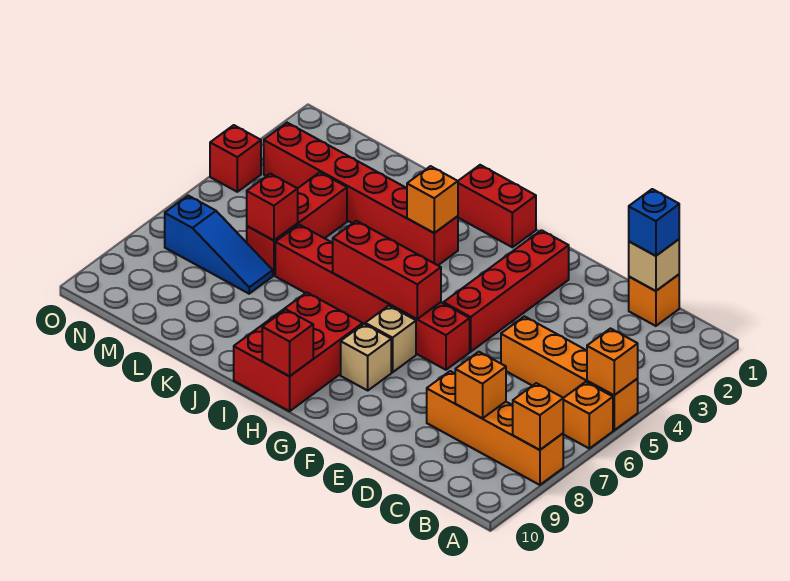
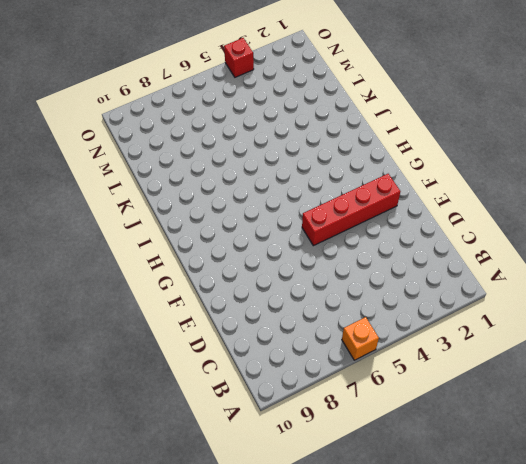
none -> orange 1x4 brick [501,316,638,430]
none -> orange 1x4 brick [427,371,563,485]
none -> orange 1x1 brick [629,275,679,326]

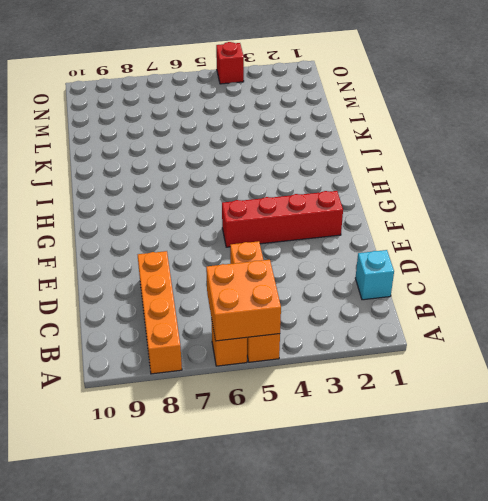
orange 2x2 brick [206,260,281,341] -> orange 1x1 brick [587,329,638,395]
cyan 1x1 brick [355,250,394,300] -> orange 1x1 brick [629,275,679,326]
none -> red 1x6 brick [275,225,470,370]
none -> tan 1x1 brick [365,306,416,372]
none -> tan 1x1 brick [341,324,391,390]

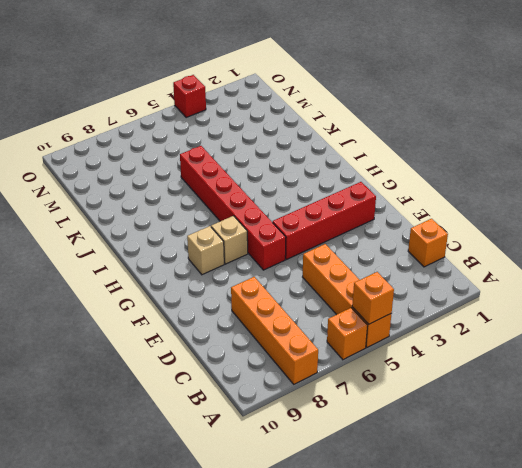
none -> red 1x2 brick [458,165,536,247]
none -> red 2x3 brick [234,292,363,411]
none -> red 1x6 brick [264,123,458,265]

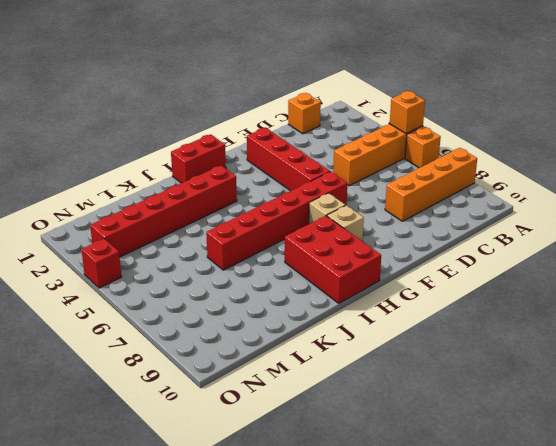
none -> red 1x3 brick [247,172,347,275]
none -> blue 1x3 slope [165,196,273,294]
none -> orange 1x1 brick [513,383,563,450]

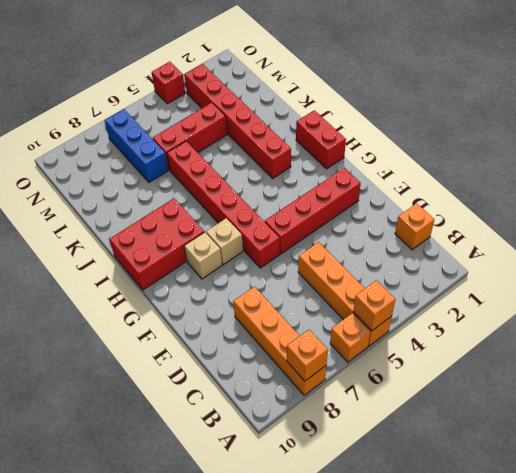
blue 1x3 brick [105,109,168,182] -> blue 1x3 slope [165,196,273,294]
none -> tan 1x1 brick [629,239,679,291]
none -> orange 1x1 brick [455,352,506,418]
none -> red 1x3 brick [333,221,441,319]

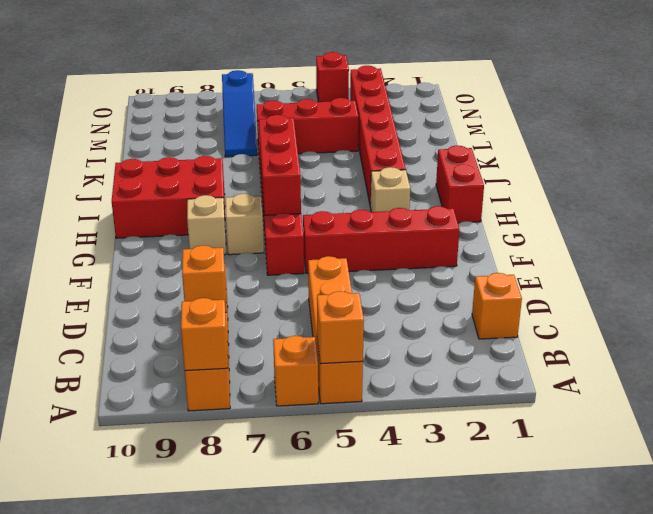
tan 1x1 brick [370,167,410,212] -> tan 1x1 brick moved to [629,239,679,291]
none -> red 1x1 brick [262,310,313,376]
none -> orange 1x1 brick [407,166,458,233]
none -> red 1x1 brick [247,174,298,240]

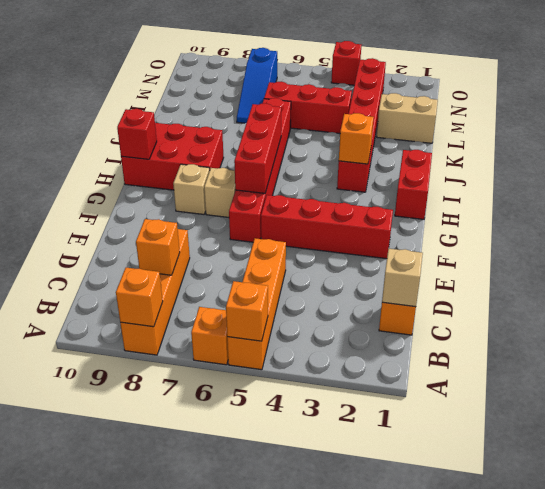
tan 1x2 brick [377,93,438,143] -> none
none -> red 1x1 brick [247,174,298,240]
none -> blue 1x1 brick [629,189,679,256]

